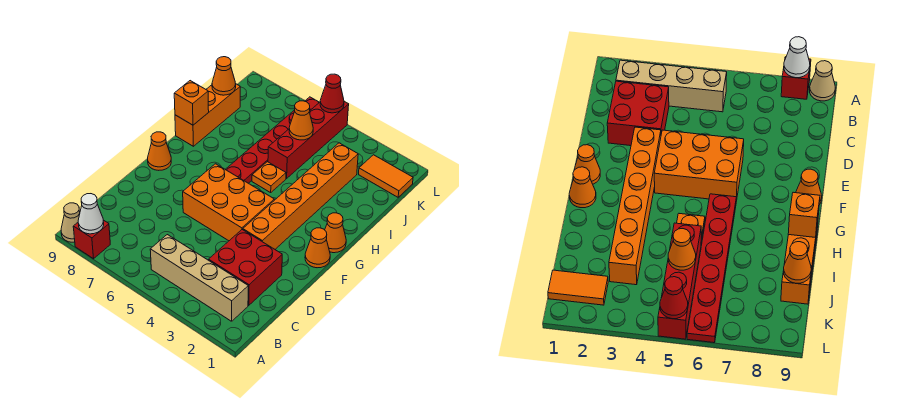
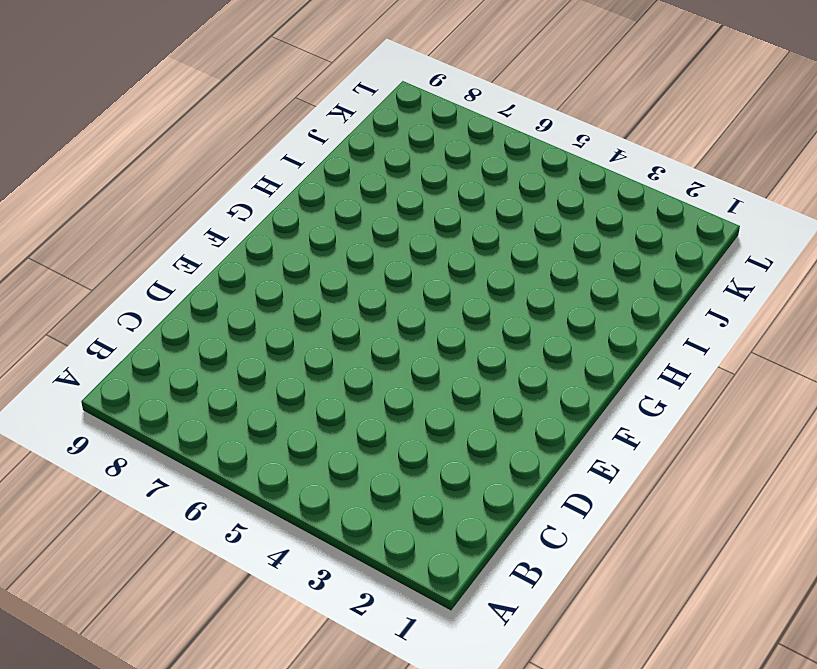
none -> red 1x1 brick [73,220,110,259]
none -> tan 1x1 cone [61,203,80,242]
none -> tan 1x4 brick [150,235,248,321]

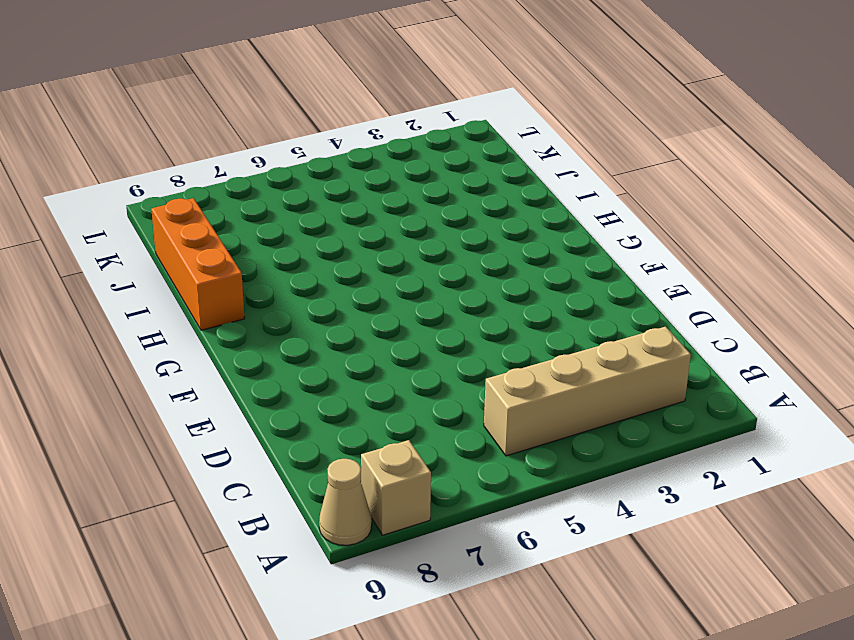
tan 1x1 brick [361,440,431,535] -> red 1x1 brick [73,220,110,259]
none -> red 2x2 brick [209,230,282,305]
none -> orange 1x6 brick [243,143,358,249]
none -> orange 2x3 brick [183,164,274,241]

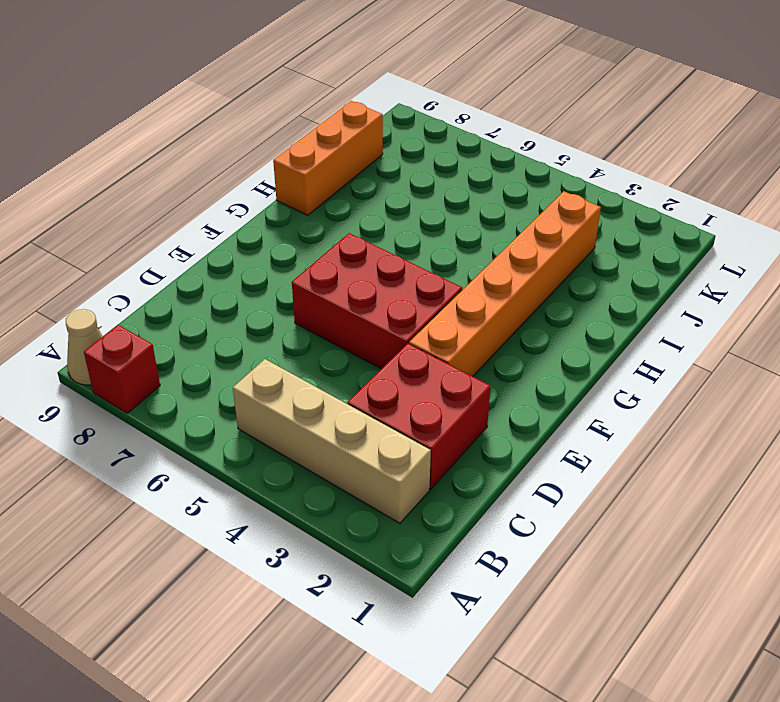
red 2x3 brick [292,233,462,369] -> orange 2x3 brick [183,164,274,241]
none -> orange 1x1 cone [305,228,330,268]
none -> orange 1x1 cone [148,132,171,170]
none -> orange 1x1 cone [325,213,346,253]

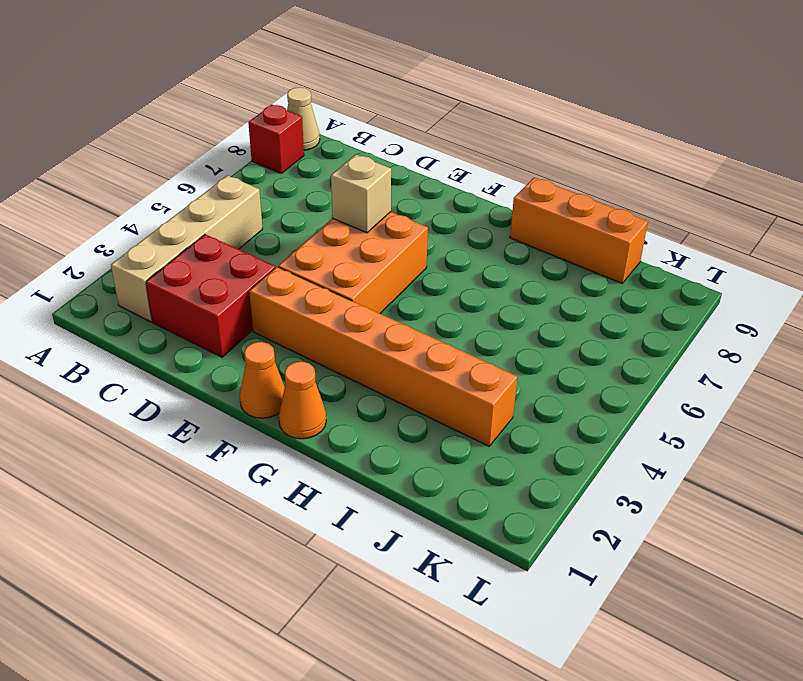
tan 1x1 brick [331,155,391,233] -> none
none -> orange 1x1 cone [148,132,171,170]
none -> red 1x6 plate [225,97,319,183]
none -> orange 1x1 plate [252,162,286,193]

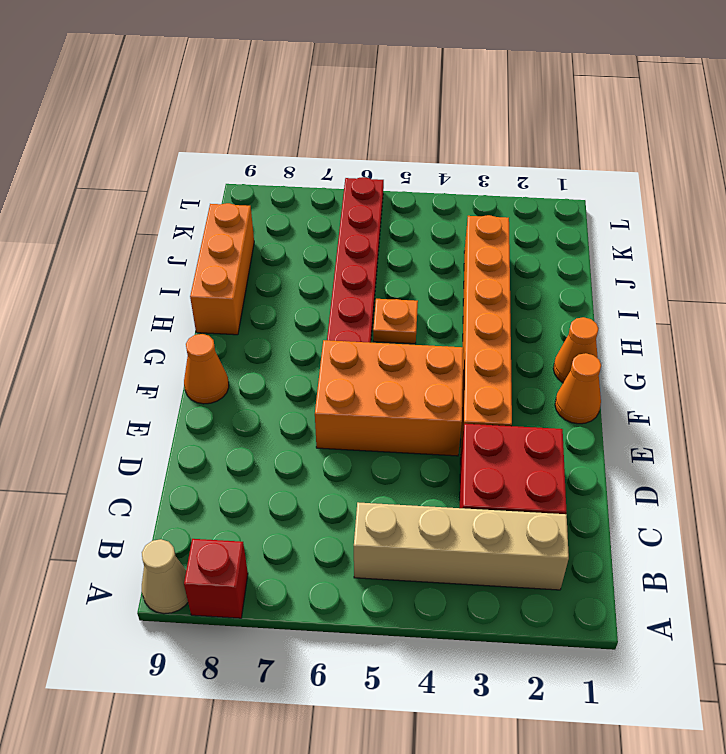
none -> red 1x4 brick [268,102,349,178]
none -> orange 1x2 tile [359,155,413,197]
none -> white 1x1 cone [78,194,104,234]

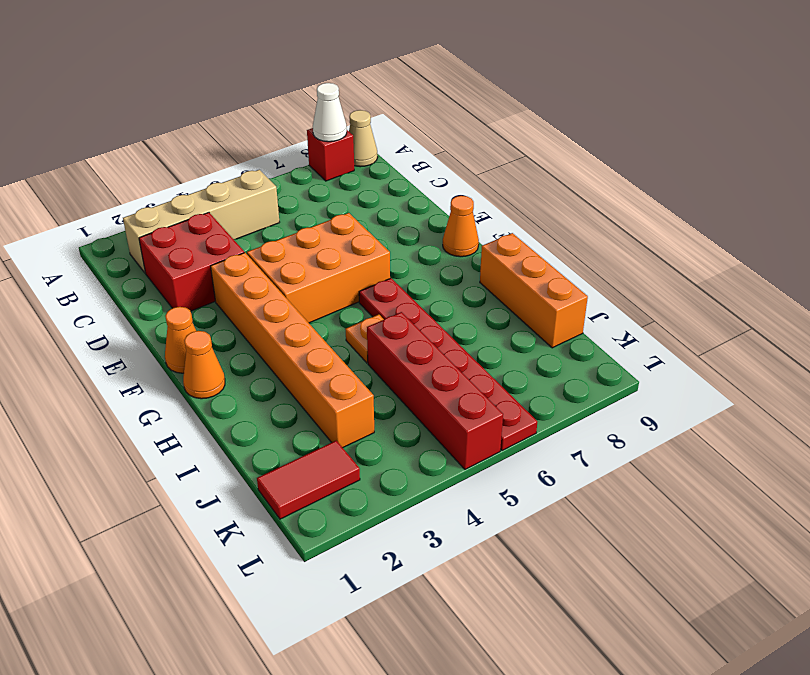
red 1x2 tile [257,441,360,519] -> orange 1x2 tile [359,155,413,197]
none -> orange 1x1 brick [174,81,209,125]
none -> orange 1x1 cone [289,101,313,140]
none -> orange 1x1 cone [212,57,236,95]

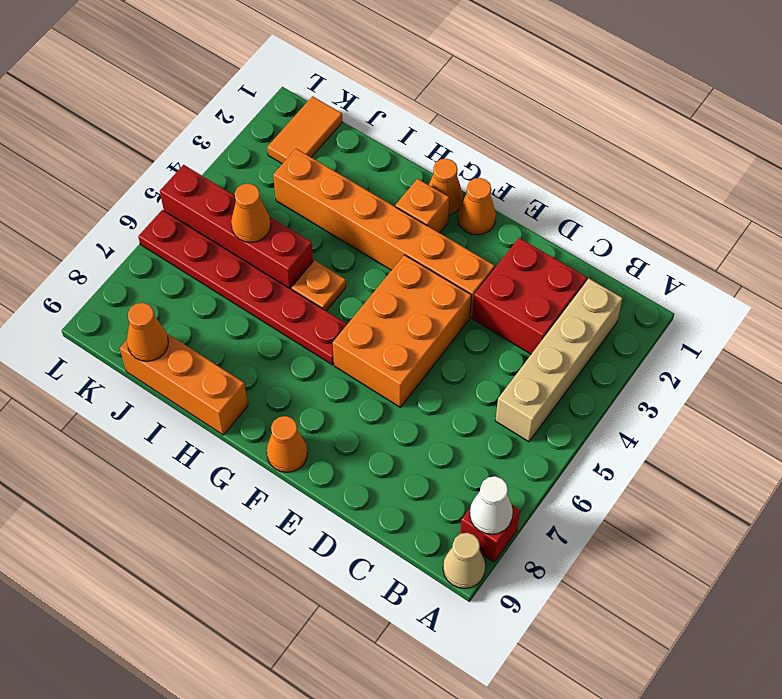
orange 1x1 brick [395,179,449,233] -> orange 1x1 brick moved to [174,81,209,125]
none -> red 1x1 cone [320,74,344,113]

